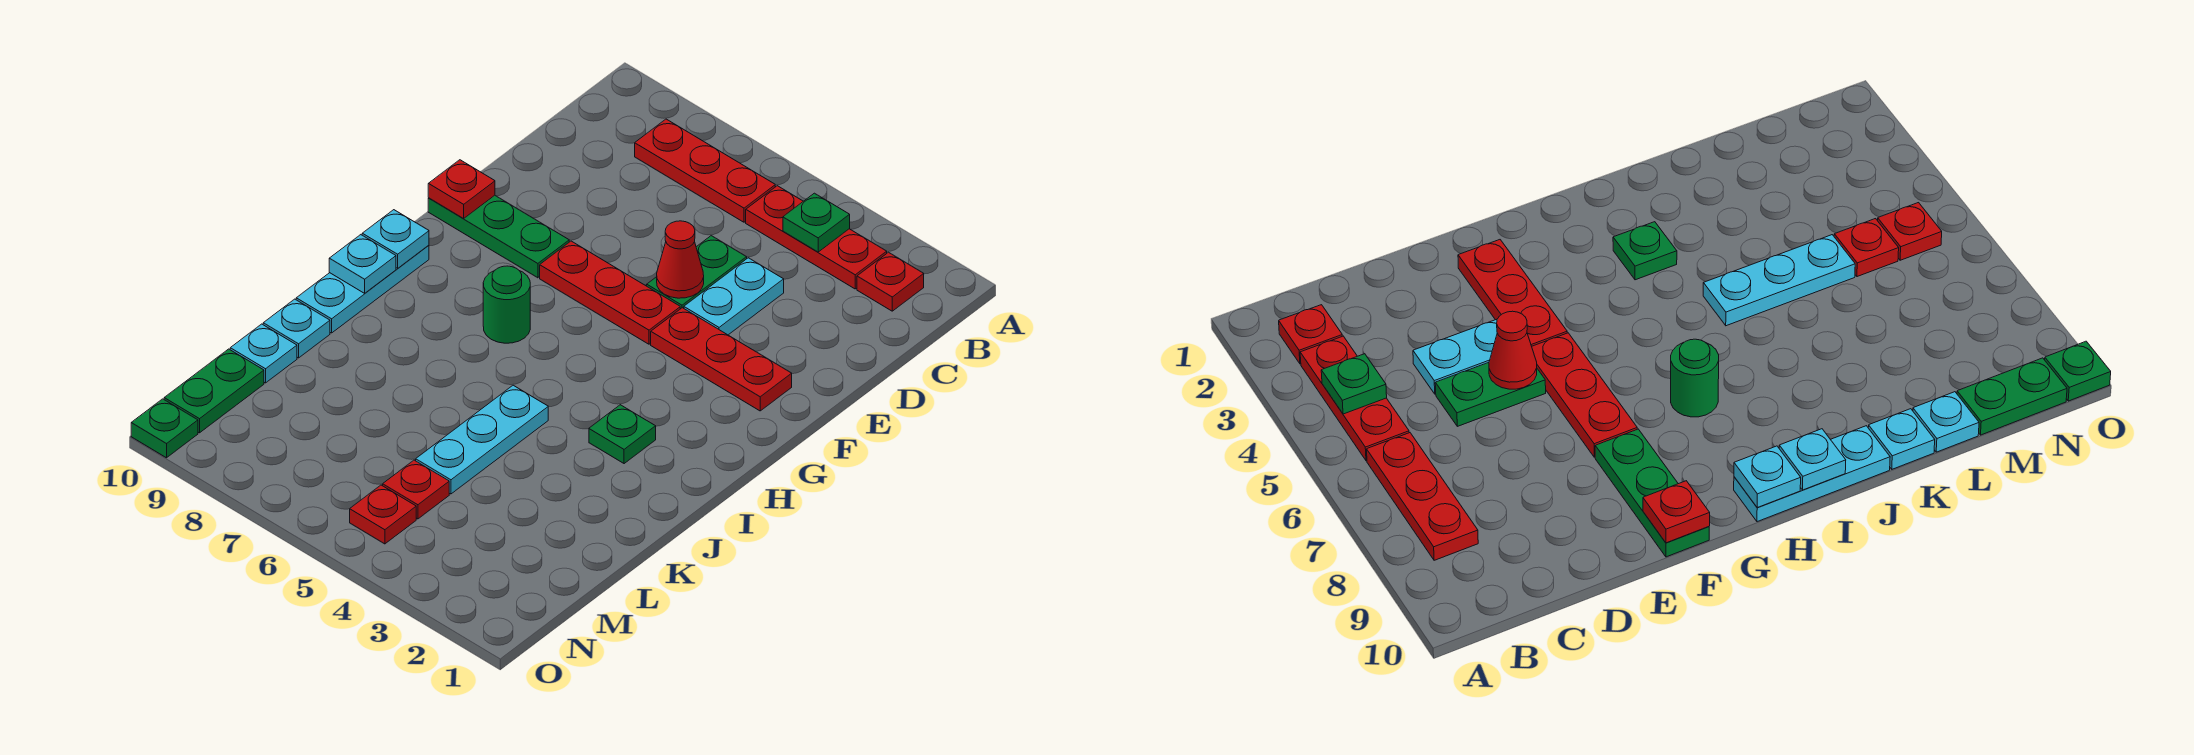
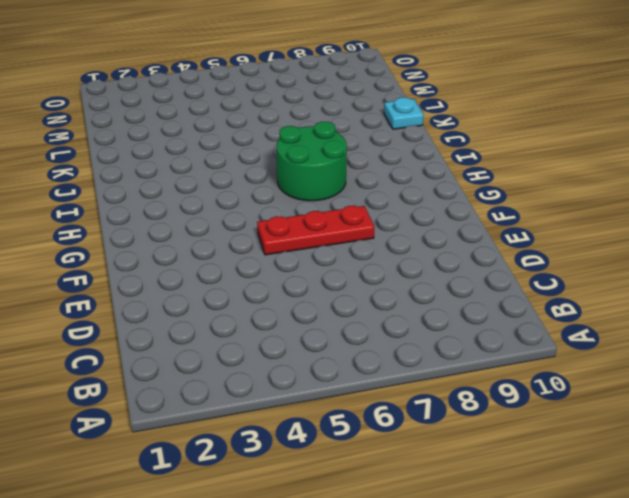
green 2x2 round brick [277,122,347,201] -> green 1x1 round brick [483,266,530,343]
none -> red 1x1 plate [857,252,924,311]
none -> red 1x3 plate [746,186,887,289]
none -> red 1x3 plate [635,119,775,222]

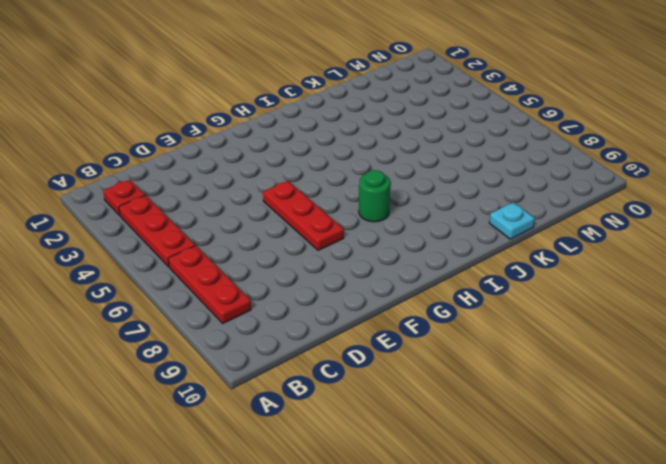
none -> cyan 1x2 plate [684,258,784,335]
none -> green 1x2 plate [647,236,747,309]
none -> red 1x3 plate [651,308,792,411]

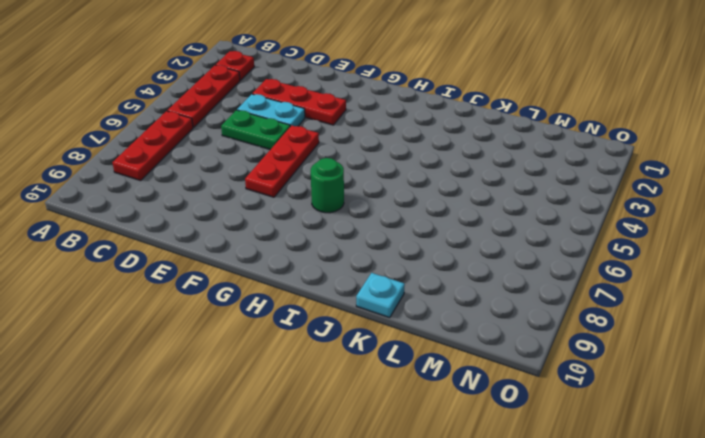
red 1x3 plate [252,79,346,125] -> red 1x3 plate turned to [651,308,792,411]
none -> green 1x3 plate [428,195,569,278]
none -> cyan 1x3 plate [296,245,429,333]
none -> green 1x1 plate [589,405,656,464]

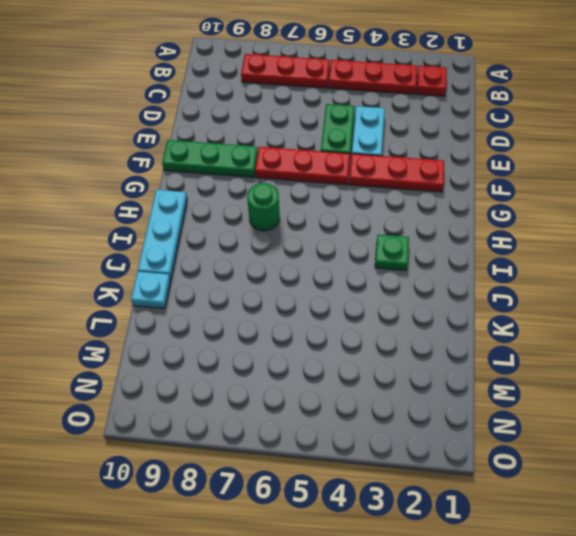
none -> cyan 1x3 plate [416,385,548,494]
none -> cyan 1x1 plate [230,324,297,383]
none -> red 1x1 plate [383,460,449,519]

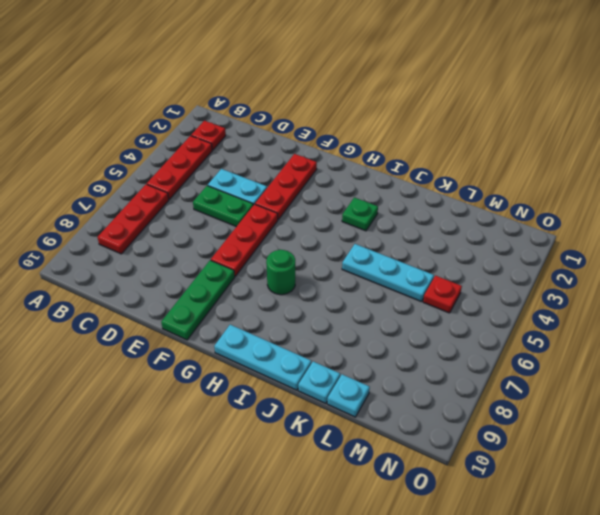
none -> green 1x2 plate [164,349,264,433]
none -> red 1x1 plate [350,485,416,544]
none -> green 1x1 plate [131,399,198,458]

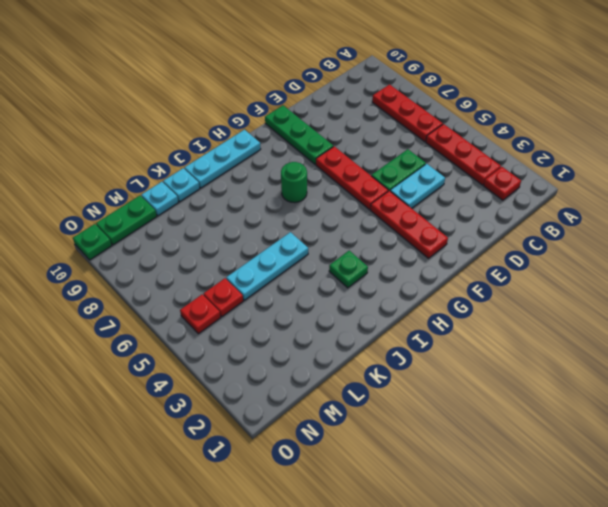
none -> green 1x1 plate [783,193,850,252]
none -> red 1x1 cone [657,221,704,298]
none -> red 1x1 plate [428,160,495,218]

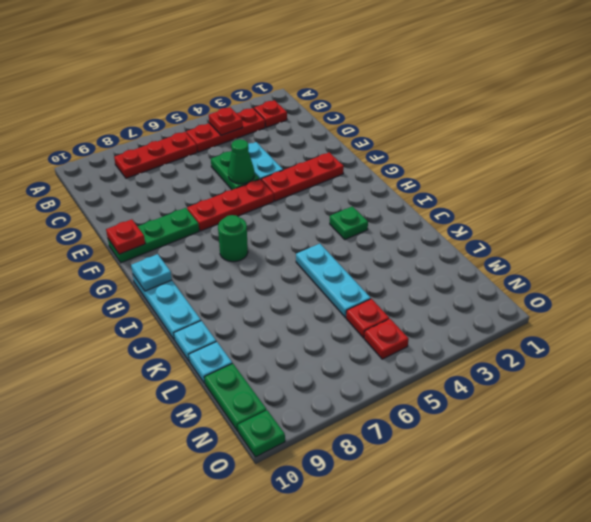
red 1x1 plate [209,107,243,135] -> green 1x1 plate [783,193,850,252]
green 1x1 cone [228,139,254,184] -> red 1x1 cone [657,221,704,298]
none -> cyan 1x1 plate [329,235,396,293]

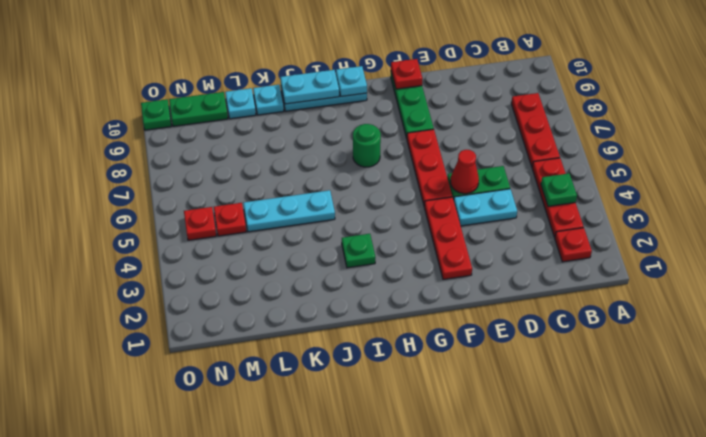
cyan 1x2 plate [280,70,339,104] -> cyan 1x1 plate [329,235,396,293]

